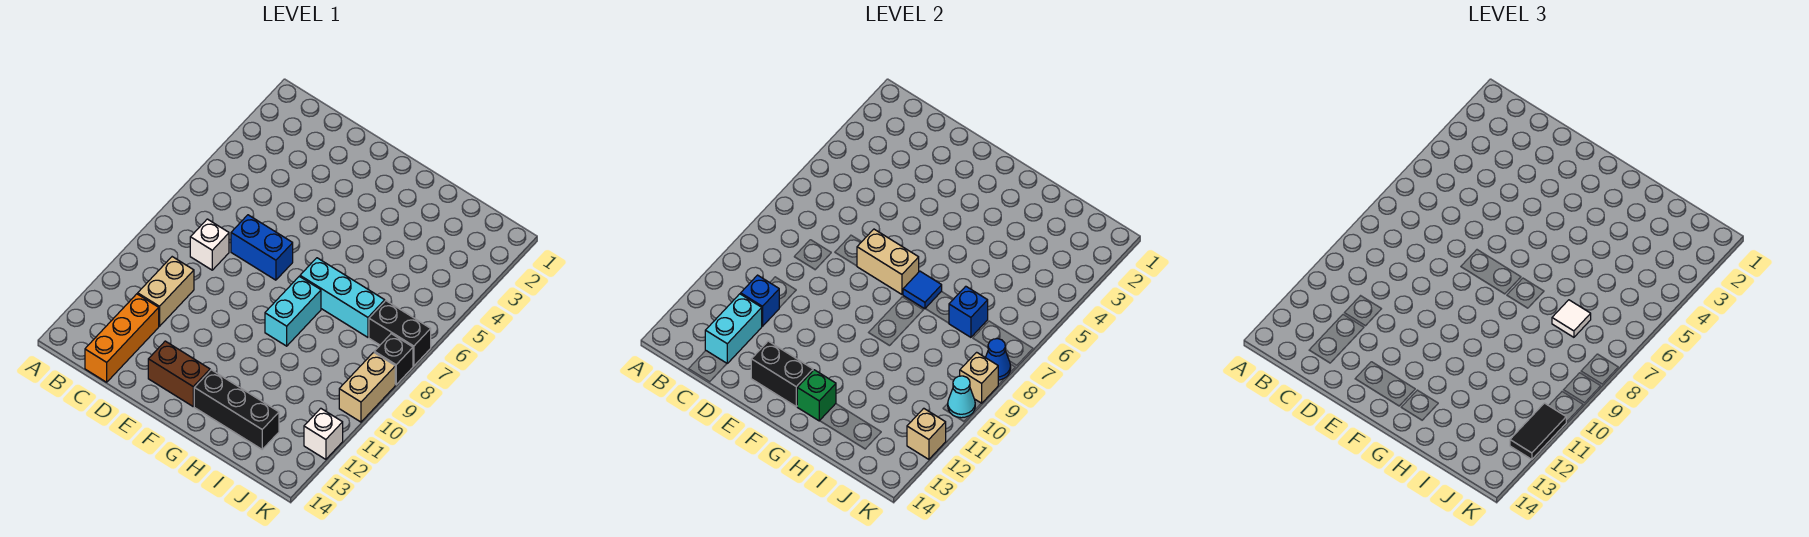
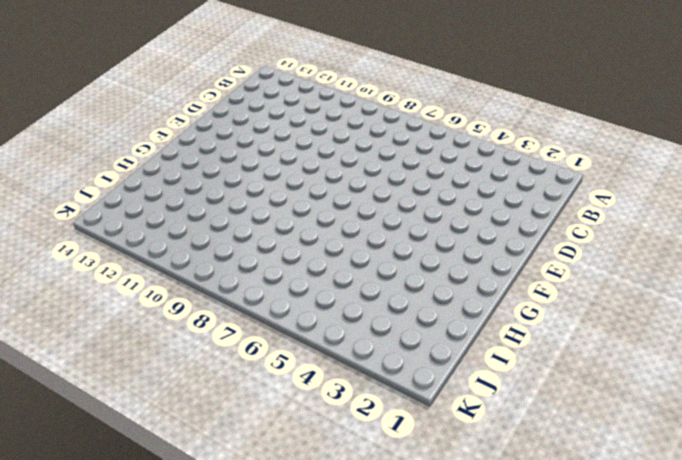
none -> white 1x1 brick [190,219,229,270]
none -> tan 1x2 brick [138,257,194,326]
none -> orange 1x3 brick [85,294,159,382]

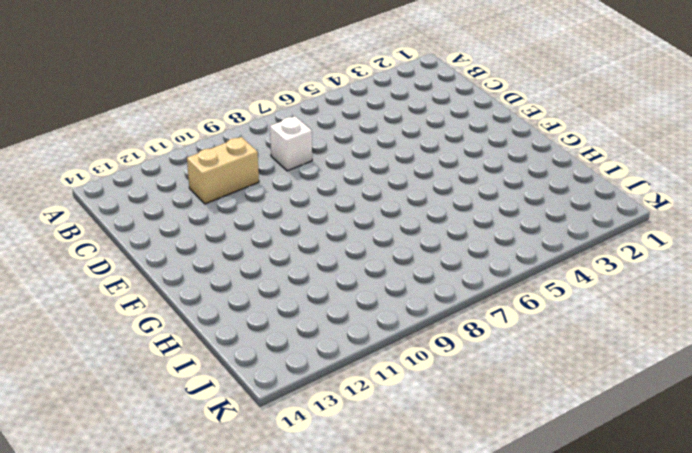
none -> orange 1x3 brick [85,294,159,382]
none -> blue 1x2 brick [231,215,293,280]
none -> brown 1x2 brick [148,341,210,406]

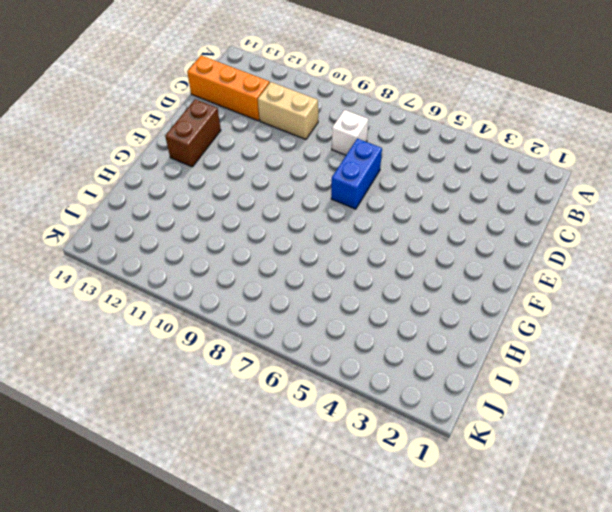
none -> cyan 1x3 brick [300,258,385,337]
none -> cyan 1x2 brick [265,276,321,346]
none -> black 1x3 brick [194,370,279,449]

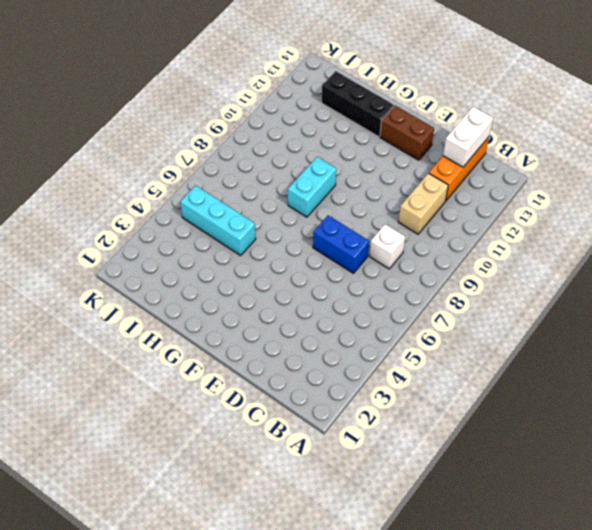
white 1x2 brick [443,107,493,167] -> cyan 1x2 brick [705,294,762,363]
cyan 1x3 brick [180,185,256,256] -> cyan 1x3 brick moved to [300,258,385,337]
none -> black 1x2 brick [369,301,431,366]
none -> black 1x1 brick [374,334,413,385]
none -> tan 1x2 brick [339,352,395,422]

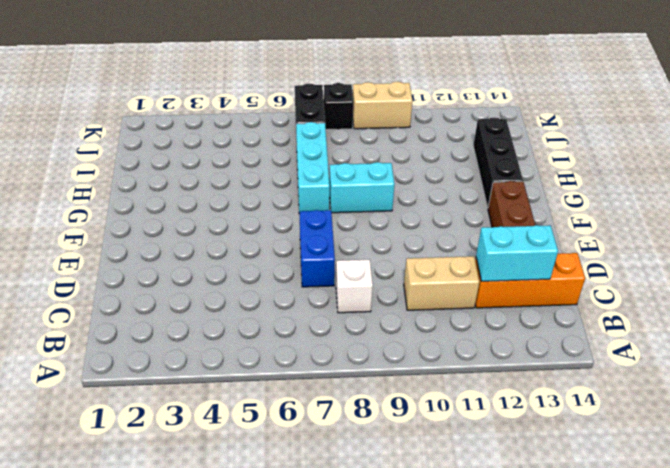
none -> white 1x1 brick [304,408,343,459]
none -> blue 1x1 brick [741,275,779,326]
none -> tan 1x2 brick [857,229,919,294]

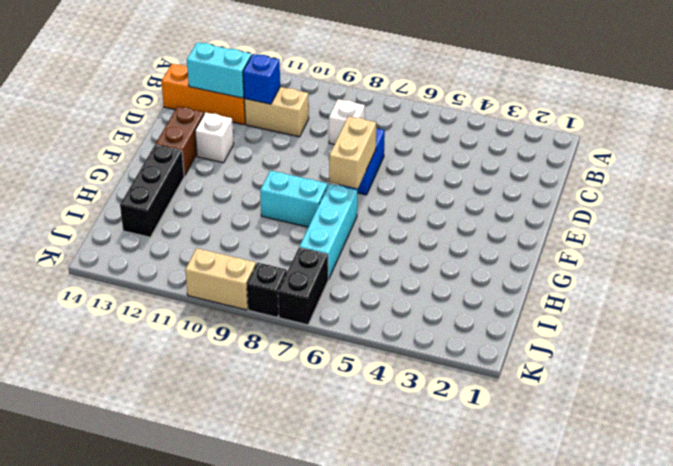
white 1x1 brick [195,112,234,163] -> white 1x1 brick moved to [304,408,343,459]
none -> black 1x2 brick [751,341,813,406]
none -> blue 1x1 tile [903,271,942,309]
none -> green 1x1 brick [797,370,836,421]

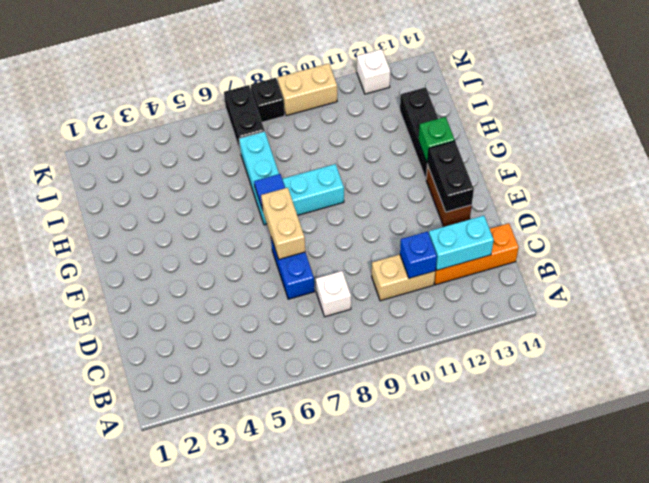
none -> blue 1x1 brick [949,286,988,337]
none -> blue 1x1 cone [985,339,1011,380]
none -> tan 1x1 brick [960,352,998,403]

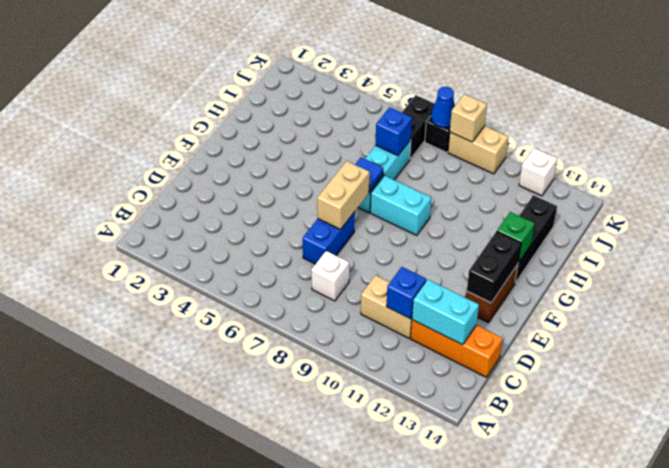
none -> cyan 1x1 cone [948,376,975,418]
none -> tan 1x1 brick [907,408,946,459]
none -> white 1x1 tile [1552,300,1591,337]

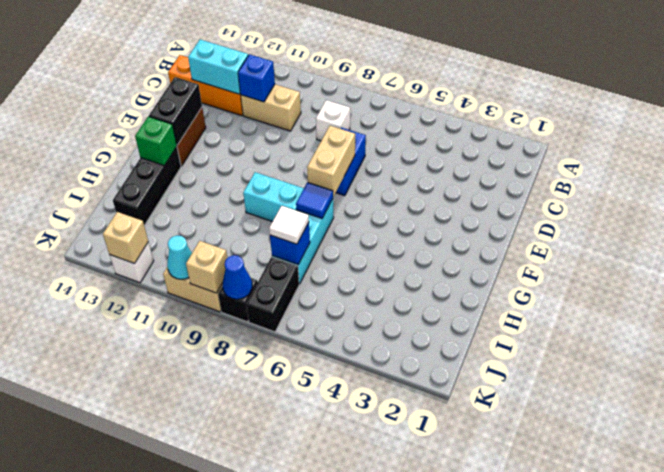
none -> black 1x2 tile [1510,403,1566,459]

